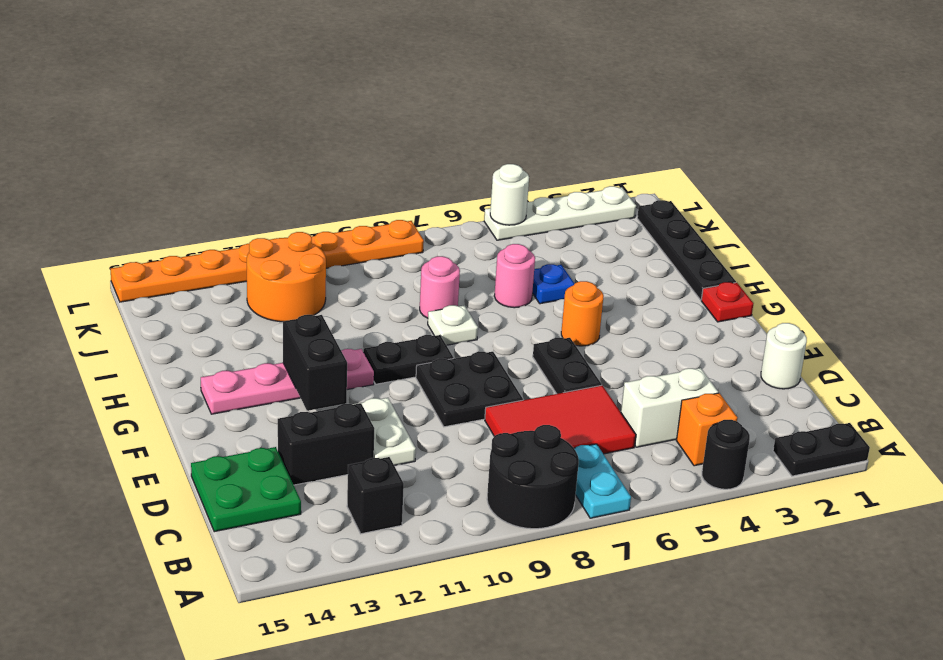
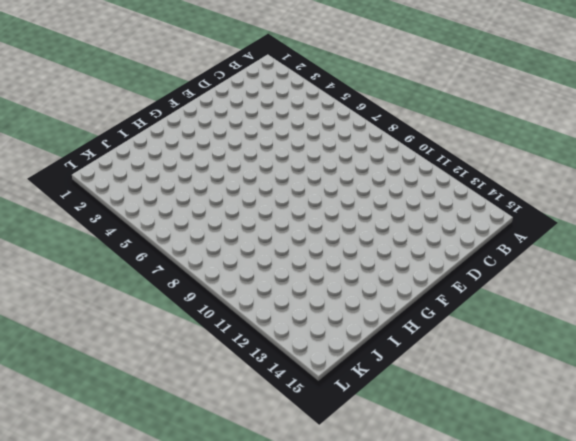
none -> black 1x2 plate [773,423,870,476]
none -> black 1x1 round brick [702,420,750,489]
none -> cyan 1x2 plate [574,444,631,518]

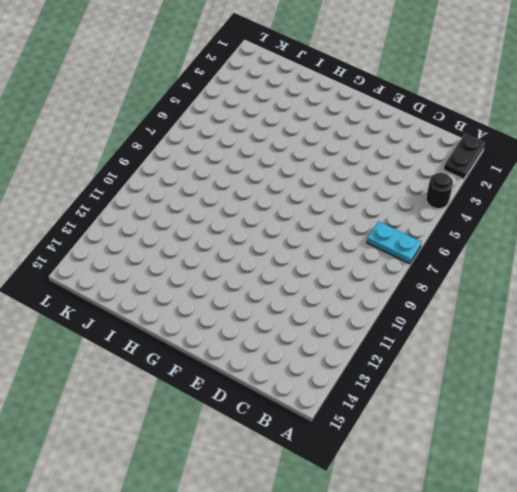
none -> black 2x2 round brick [487,425,579,529]
none -> orange 1x1 brick [676,393,737,466]
none -> black 1x1 brick [347,457,404,534]

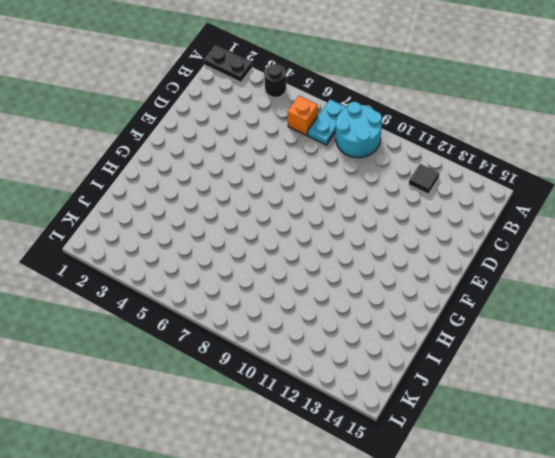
cyan 2x2 round brick [336,102,382,158] -> black 2x2 round brick [487,425,579,529]
orange 1x1 brick [287,96,318,135] -> orange 1x1 brick moved to [676,393,737,466]
black 1x1 tile [409,164,440,194] -> black 1x1 brick [347,457,404,534]
none -> white 1x2 brick [621,368,718,447]
none -> red 2x3 tile [485,385,636,454]
none -> green 2x2 plate [191,447,301,532]

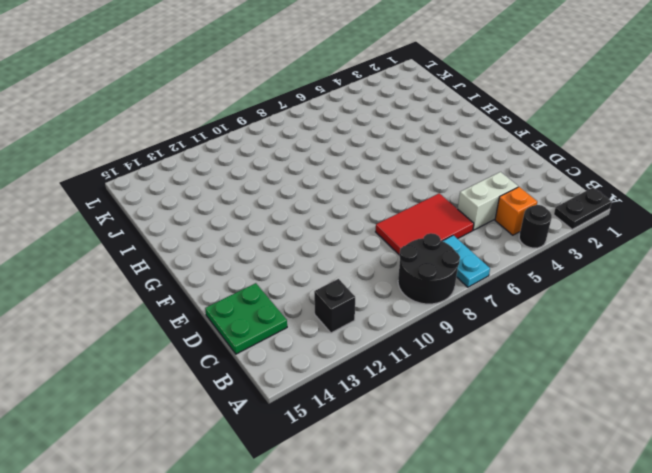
none -> white 1x1 round brick [761,323,807,389]
none -> white 1x2 plate [353,398,416,466]
none -> black 1x2 brick [278,403,374,485]

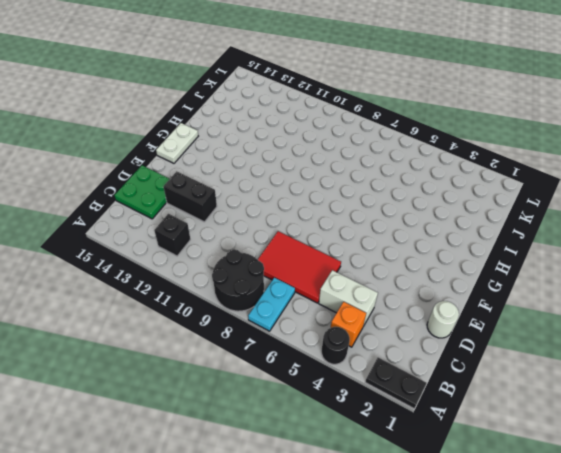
white 1x2 plate [156,123,198,163] -> white 1x2 plate moved to [353,398,416,466]
none -> black 1x2 plate [533,338,602,394]
none -> black 2x2 plate [416,352,523,427]
none -> red 1x1 plate [701,282,753,322]

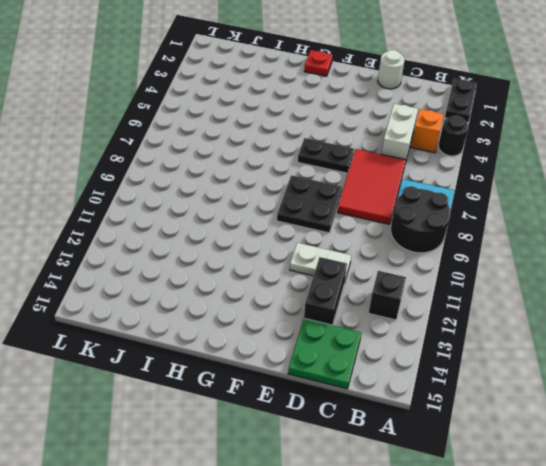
none -> orange 1x1 round brick [561,281,604,346]
none -> black 1x2 plate [363,335,453,384]
none -> pink 1x4 plate [201,349,374,414]

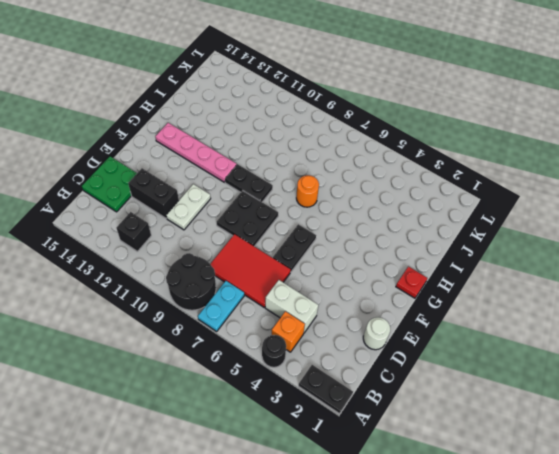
orange 1x1 round brick [296,175,319,207] -> orange 1x1 round brick moved to [561,281,604,346]
none -> black 1x4 plate [637,200,736,300]
none -> white 1x1 plate [428,305,478,345]
none -> blue 1x1 plate [532,264,575,304]

